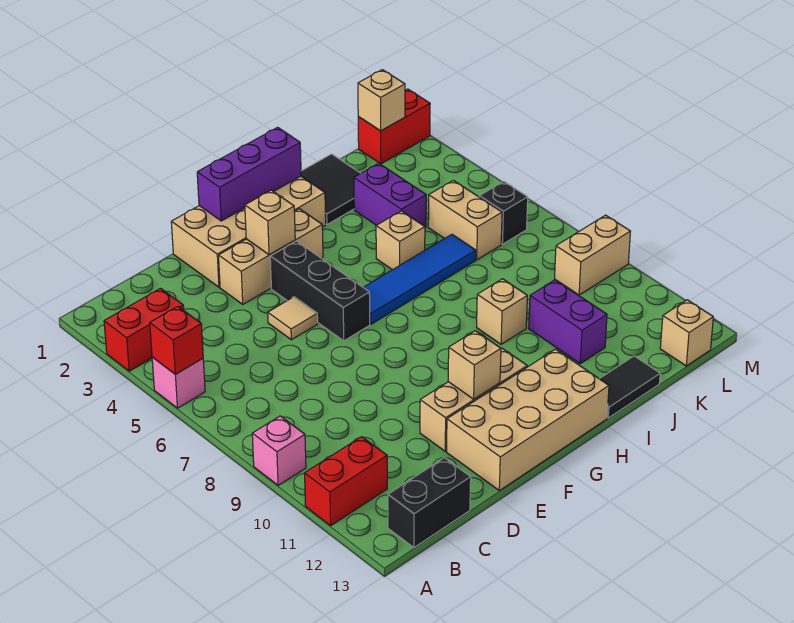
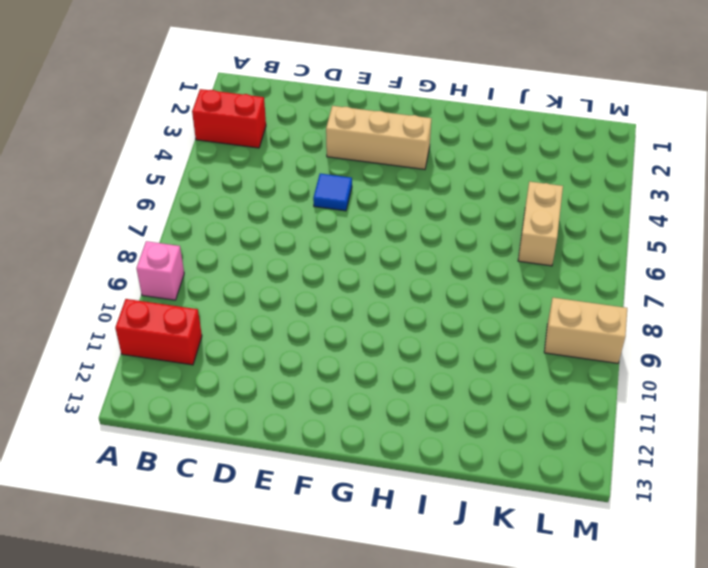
blue 1x1 tile [313,174,352,211] -> tan 1x1 tile [268,297,318,340]
none -> pink 1x1 brick [152,357,205,408]
none -> black 1x2 brick [388,458,471,548]
none -> tan 2x4 brick [171,176,326,287]

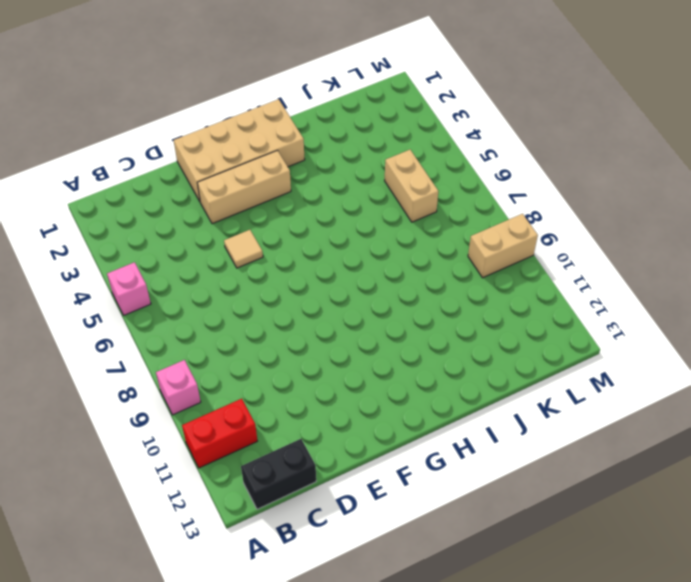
none -> red 1x2 brick [104,288,184,371]
none -> tan 1x3 brick [420,348,527,451]
none -> tan 2x4 brick [447,349,609,491]

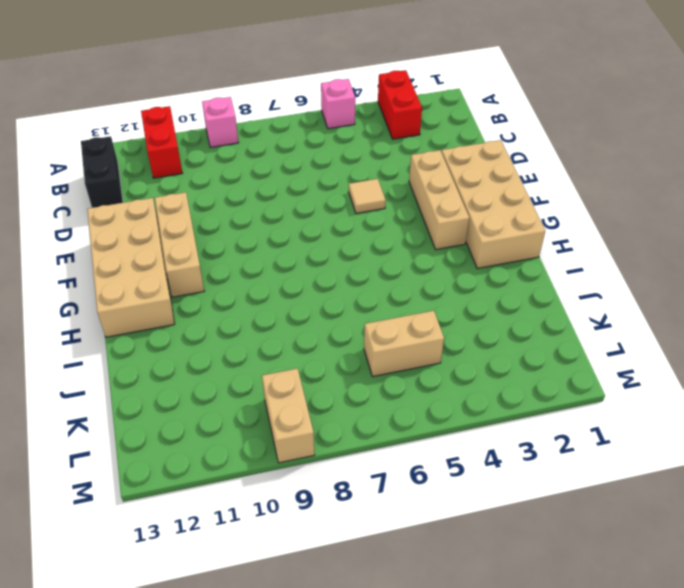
none -> black 1x3 brick [270,241,370,341]
none -> blue 1x4 tile [363,234,476,324]
none -> black 2x2 tile [301,154,361,224]

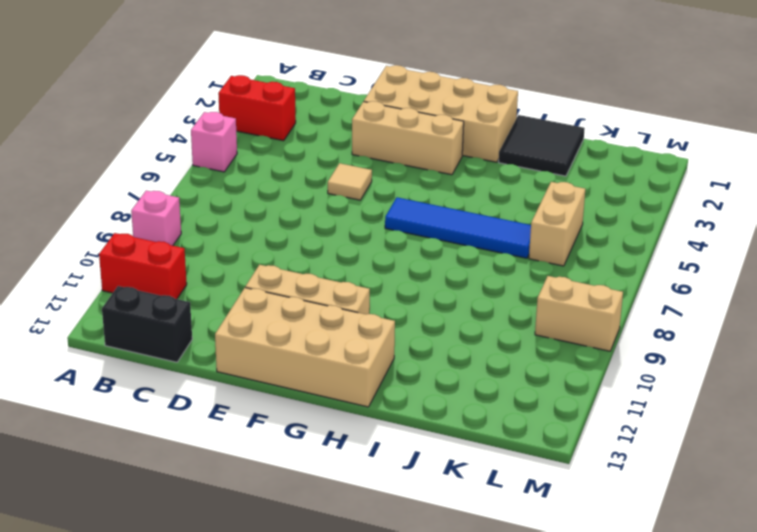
none -> black 1x3 brick [270,241,370,341]
none -> tan 1x1 brick [376,211,425,270]
none -> tan 1x1 brick [477,279,527,344]

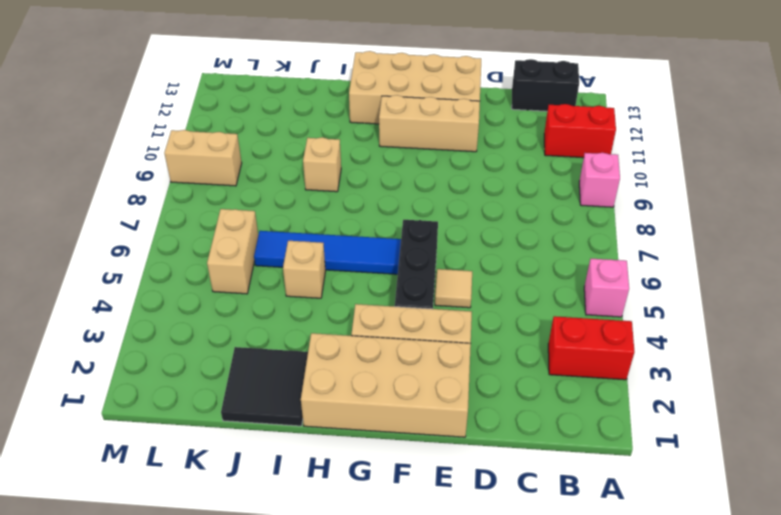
none -> black 1x2 tile [600,356,660,418]
none -> purple 1x2 brick [354,163,426,228]
none -> purple 1x2 brick [529,280,607,364]

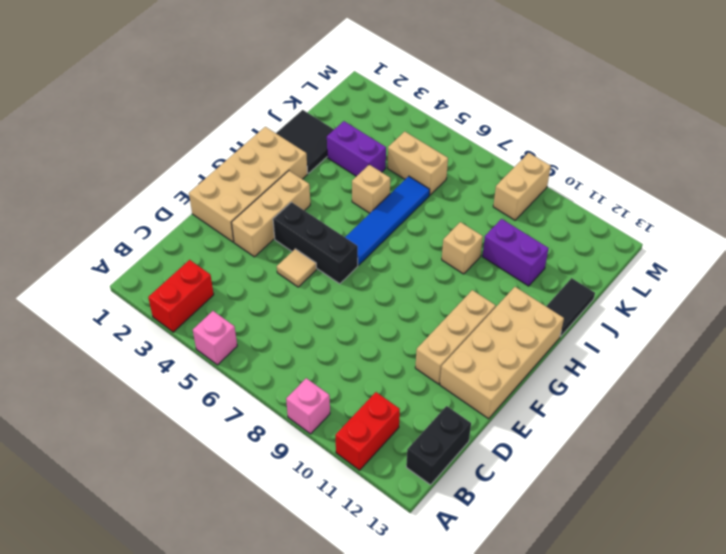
none -> red 1x2 brick [358,89,430,164]
none -> black 1x1 brick [479,181,528,244]
none -> tan 1x1 brick [660,300,713,366]

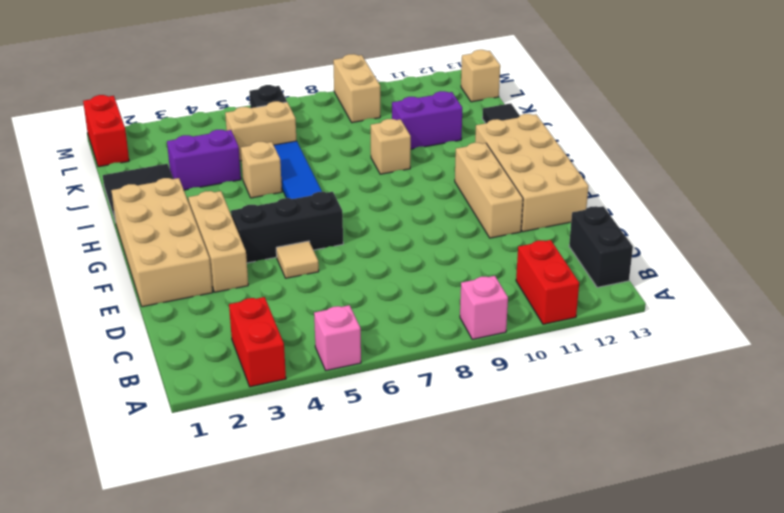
none -> red 1x1 brick [150,306,203,374]
none -> purple 1x3 brick [197,127,301,221]
none -> tan 1x1 brick [245,190,295,255]

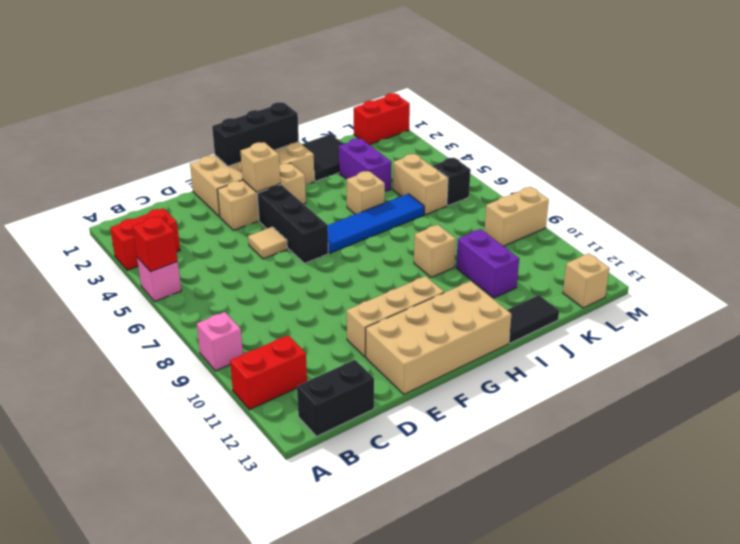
black 1x3 brick [212,102,299,166] -> purple 1x3 brick [197,127,301,221]
none -> tan 1x1 brick [448,331,501,399]
none -> tan 1x1 brick [358,70,405,131]

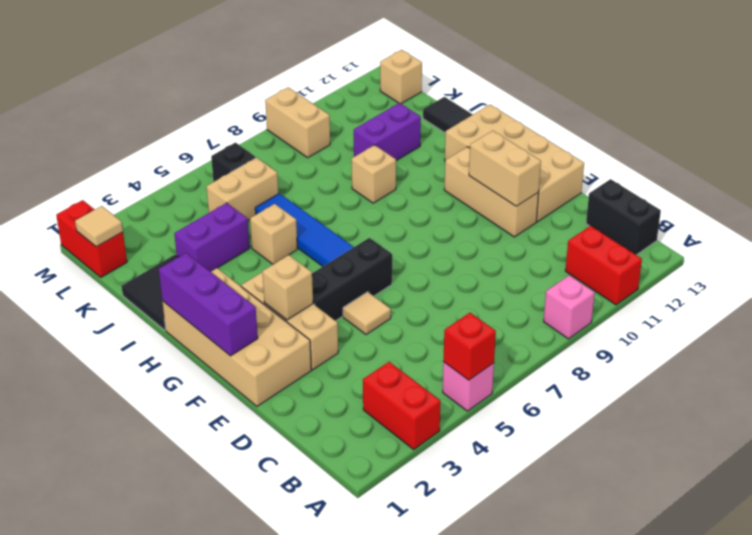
tan 1x2 brick [469,131,541,206] -> tan 1x1 brick [448,331,501,399]
tan 1x1 tile [75,206,123,247] -> tan 1x1 brick [358,70,405,131]

